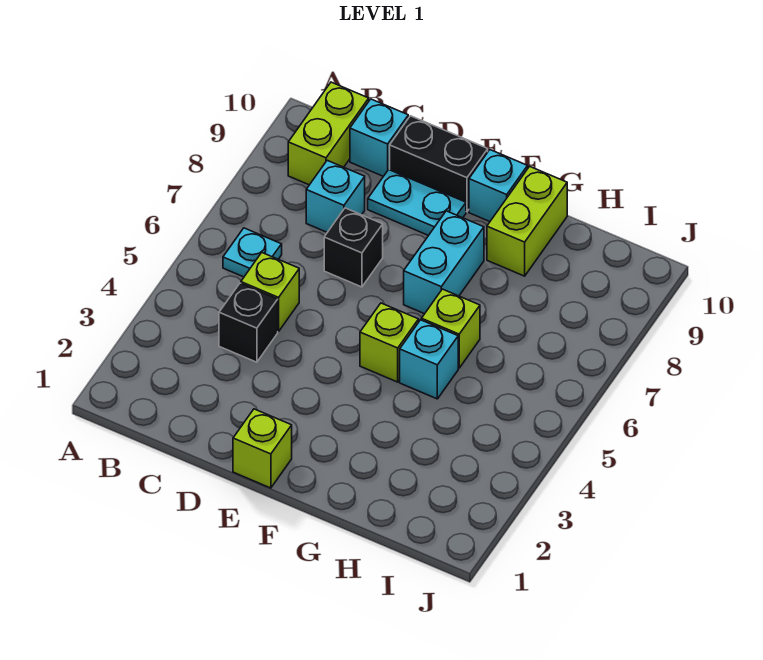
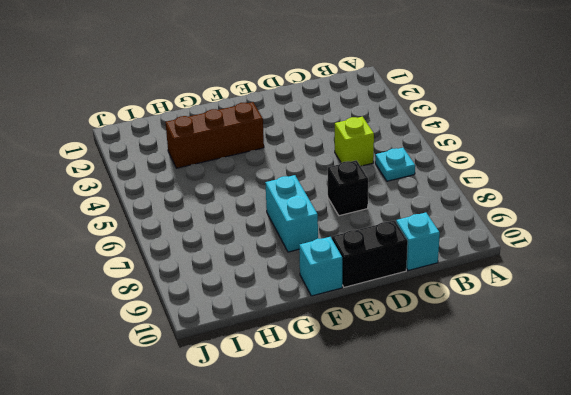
brown 1x3 brick [165,102,264,168] -> none
none -> lime 1x2 brick [288,82,369,185]
none -> black 1x1 brick [219,283,278,362]
none -> cyan 1x1 brick [306,160,365,232]

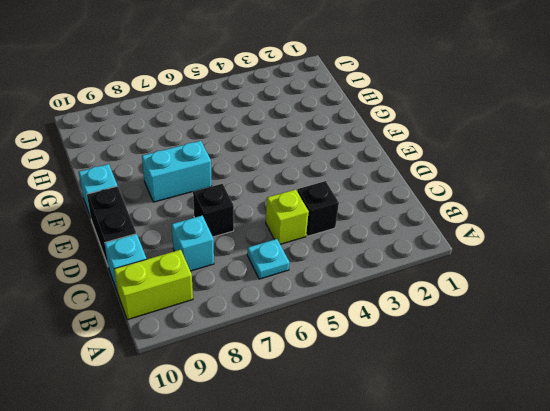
none -> cyan 1x2 plate [368,170,466,236]
none -> lime 1x1 brick [233,409,292,488]
none -> lime 1x1 brick [360,303,419,382]

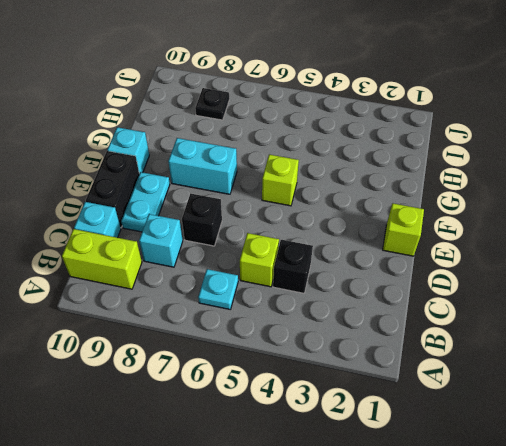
black 1x1 plate [195,88,229,120] -> none
none -> cyan 1x1 brick [400,320,458,399]
none -> lime 1x1 brick [421,289,480,368]
none -> lime 1x2 brick [487,166,567,276]

